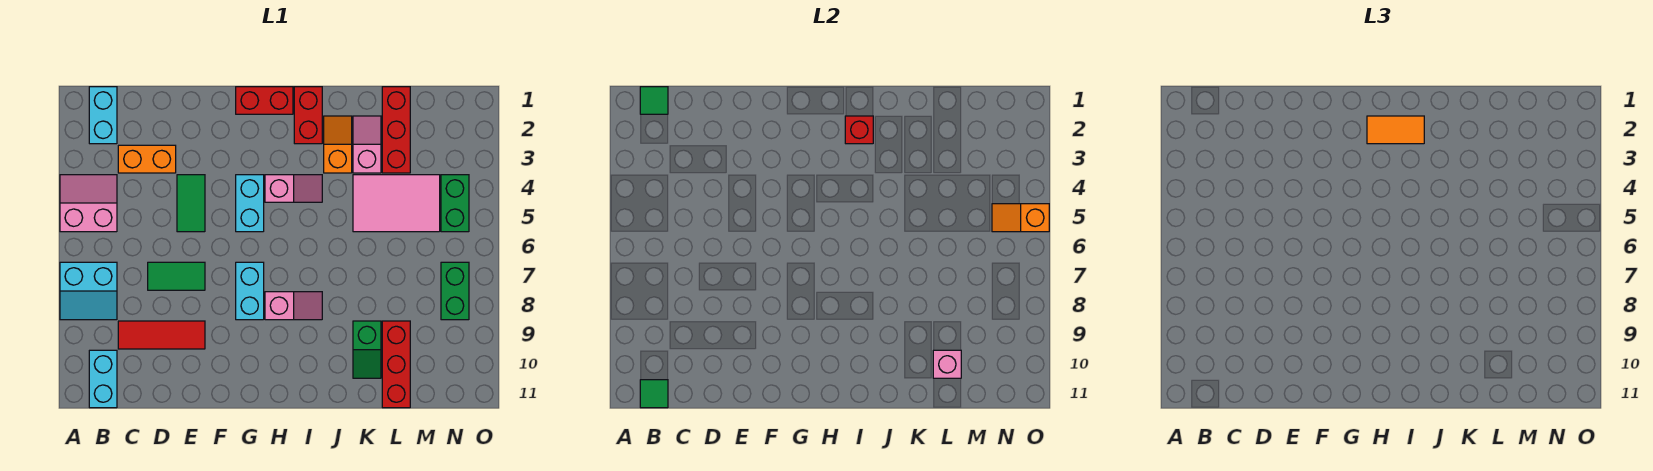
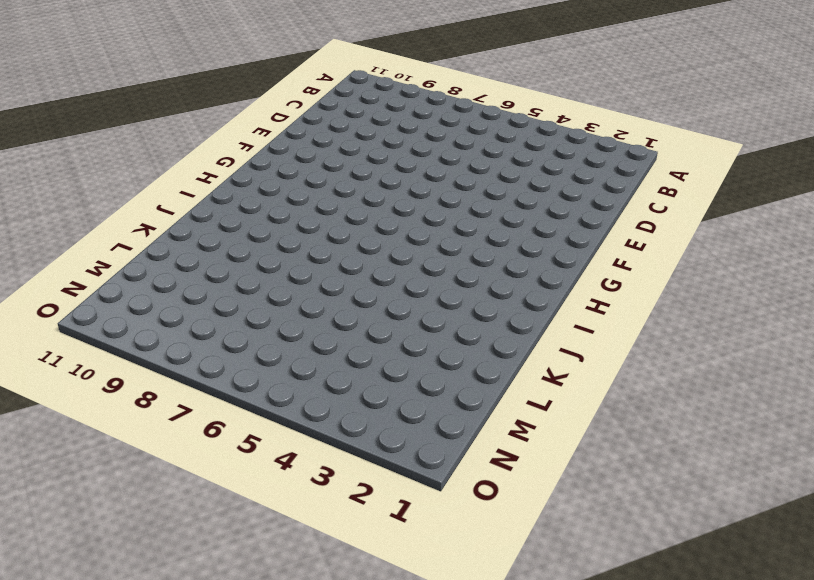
none -> pink 2x2 slope [60,175,117,232]
none -> cyan 2x2 slope [60,262,117,320]
none -> cyan 1x2 brick [89,87,117,144]

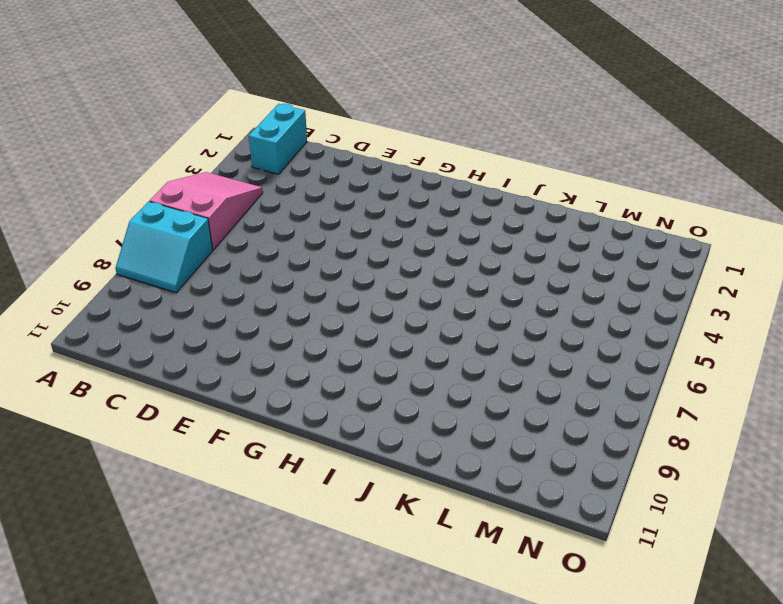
pink 2x3 slope [150,172,263,250] -> pink 2x2 slope [60,175,117,232]
none -> cyan 1x2 brick [89,350,117,408]
none -> orange 1x2 brick [118,145,176,173]
none -> red 1x3 tile [118,321,205,349]

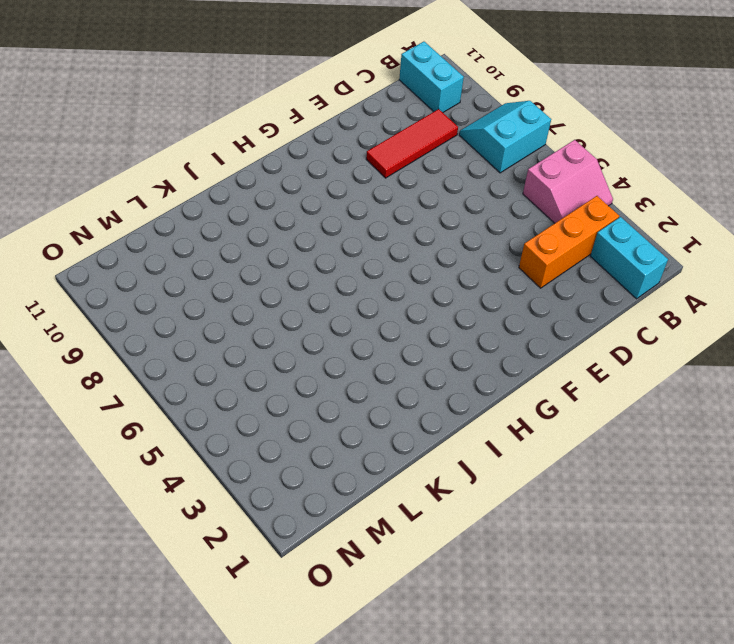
orange 1x3 brick [519,196,619,288] -> orange 1x2 brick [118,145,176,173]
none -> green 1x2 tile [148,262,205,290]
none -> green 1x2 tile [177,175,205,232]
none -> red 1x2 brick [236,87,293,114]

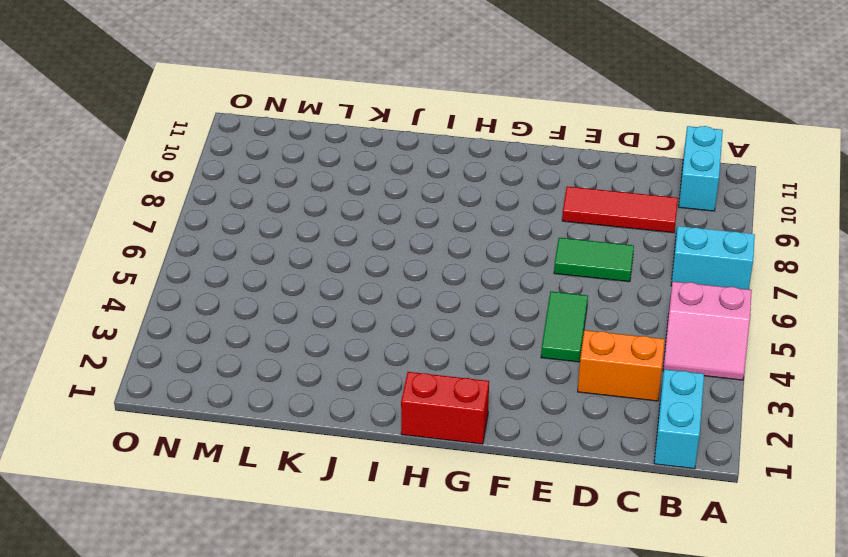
none -> cyan 1x2 brick [236,175,264,232]
none -> cyan 1x2 brick [236,262,264,320]
none -> pink 1x2 slope [265,175,322,202]

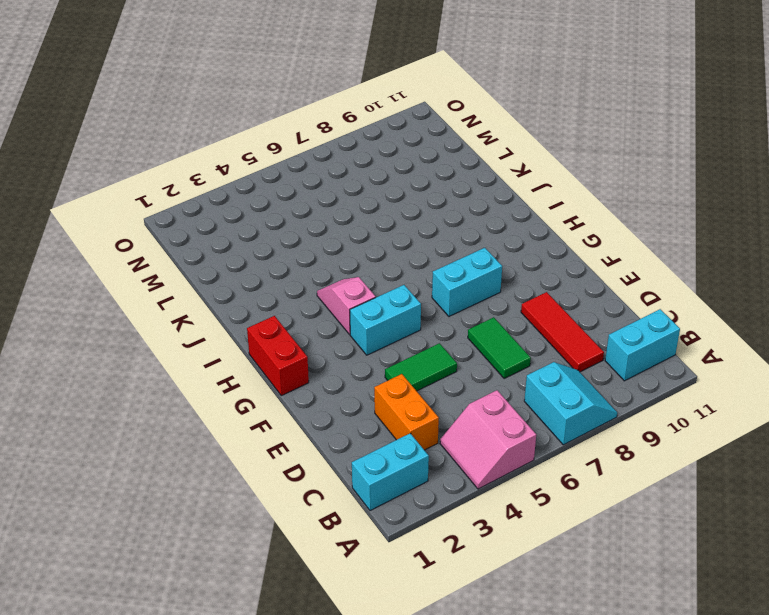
none -> pink 1x2 slope [265,292,322,320]
none -> red 1x2 brick [294,87,322,144]
none -> orange 1x2 slope [324,116,352,173]

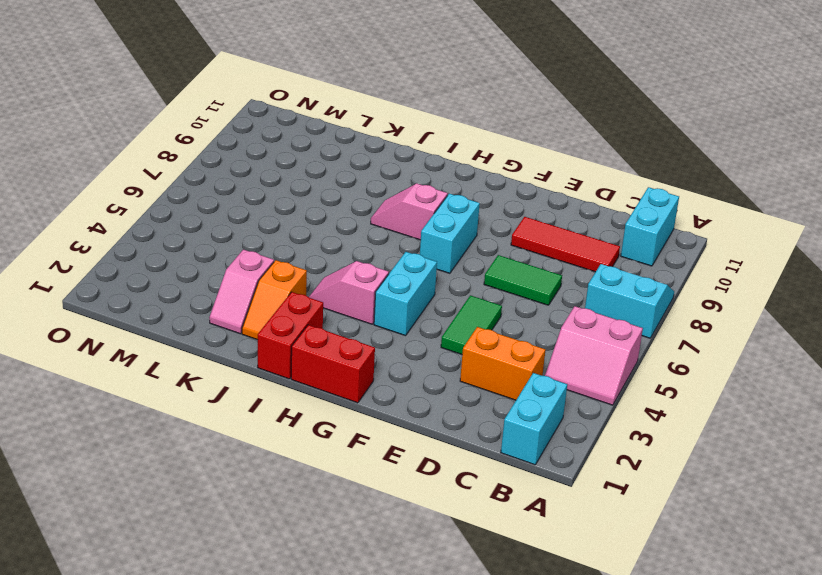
none -> pink 2x3 tile [353,175,440,232]
none -> green 1x2 slope [353,321,381,378]
none -> red 1x3 brick [382,87,410,173]

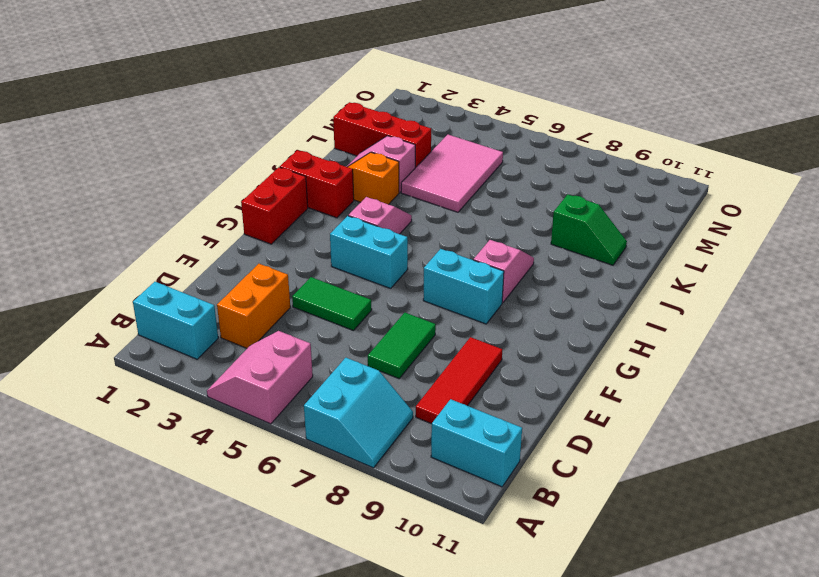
none -> red 1x3 brick [382,321,410,408]
none -> green 1x2 brick [441,175,469,232]
none -> green 1x2 brick [441,262,469,320]

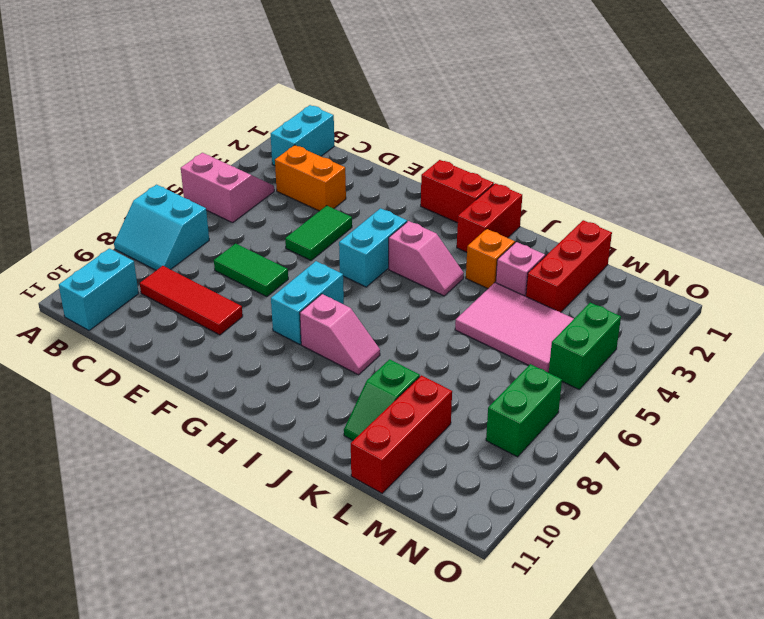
none -> green 1x1 tile [640,87,668,114]
none -> green 1x1 tile [640,380,668,408]
none -> red 1x1 brick [845,116,873,144]

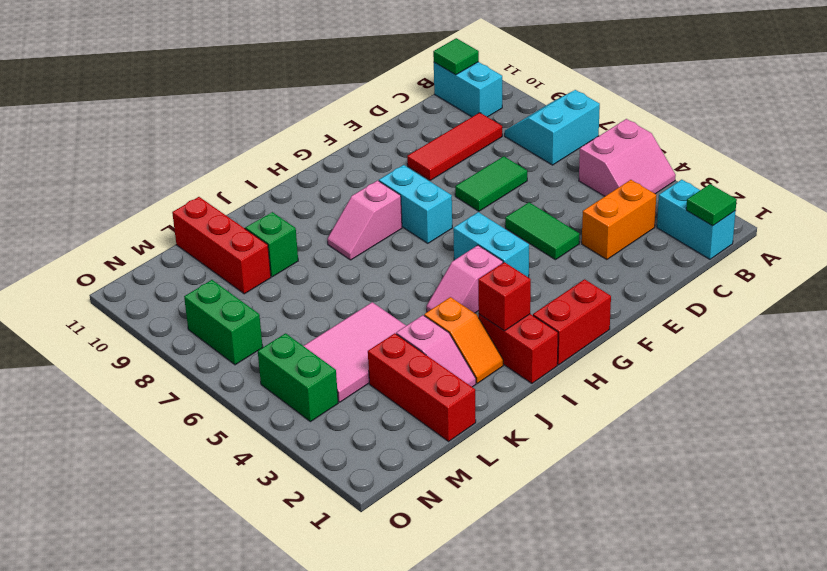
none -> pink 1x1 brick [933,350,961,378]
none -> orange 1x2 slope [992,204,1049,232]
none -> orange 1x2 tile [1367,116,1424,144]

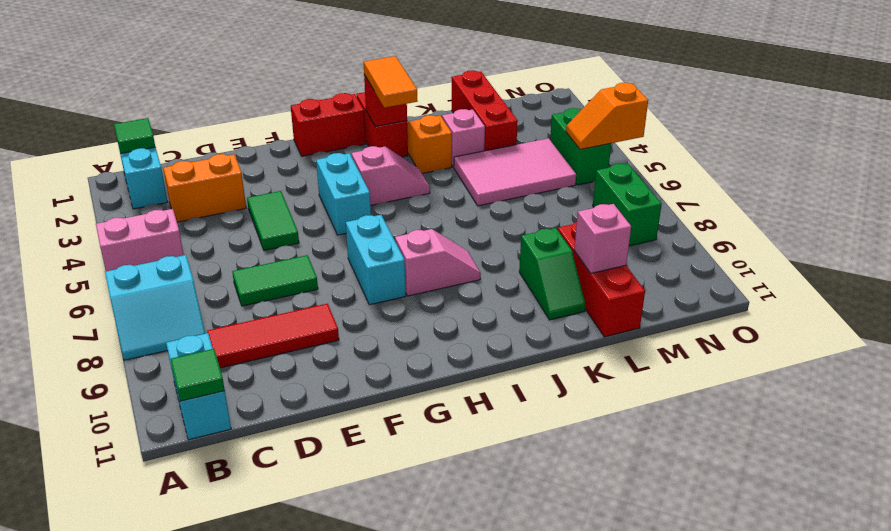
orange 1x2 tile [363,56,418,108] -> orange 1x2 tile turned to [1367,116,1424,144]

